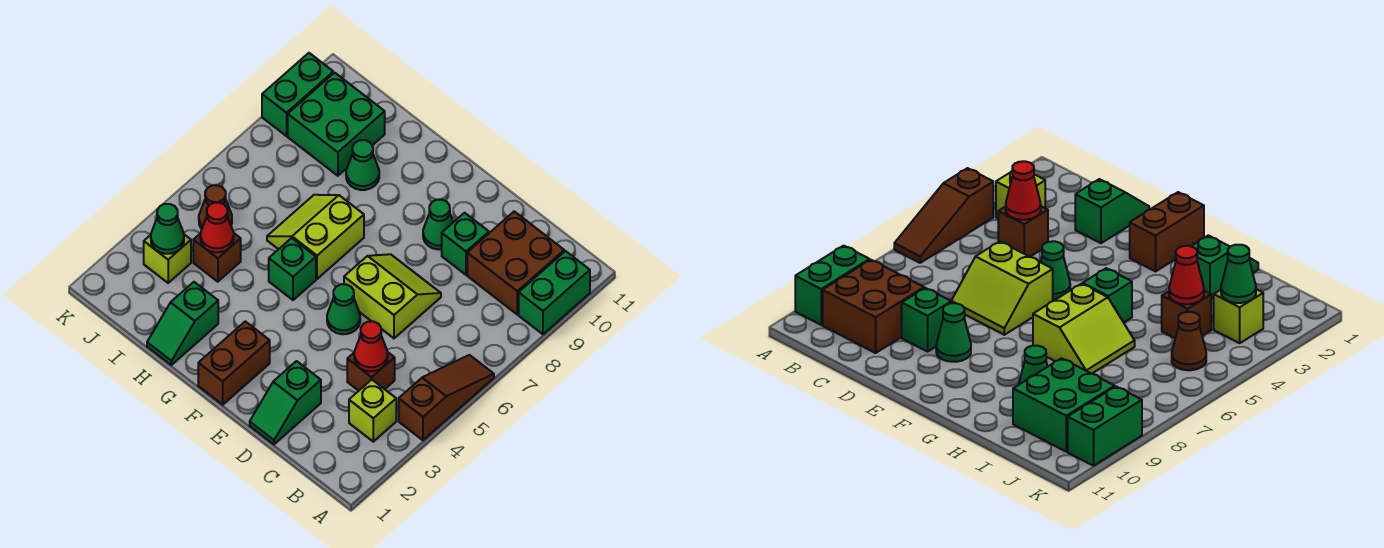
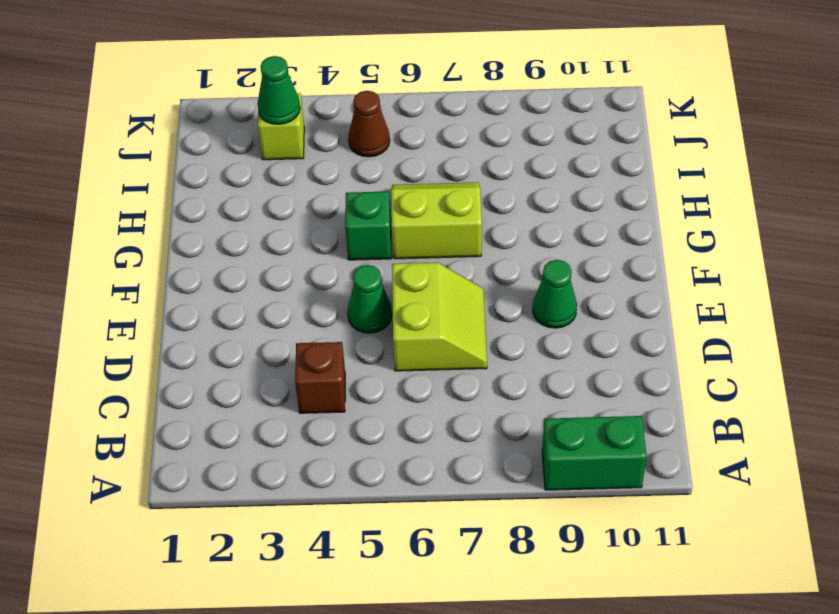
none -> brown 1x3 slope [399,355,494,440]
none -> lime 1x1 brick [349,380,396,442]
none -> brown 2x2 brick [467,211,564,314]

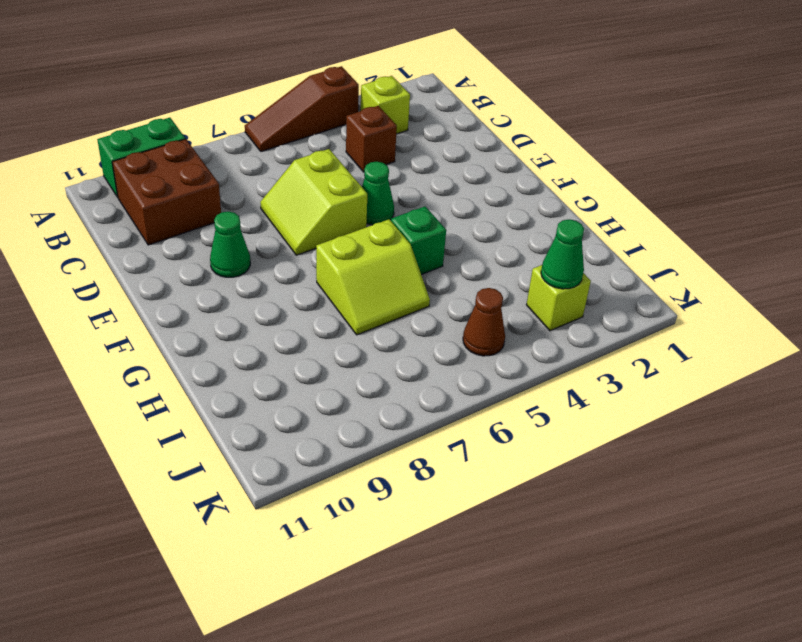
none -> green 1x2 slope [250,361,321,444]
none -> green 1x1 brick [442,213,489,275]
none -> brown 1x2 brick [198,321,270,405]

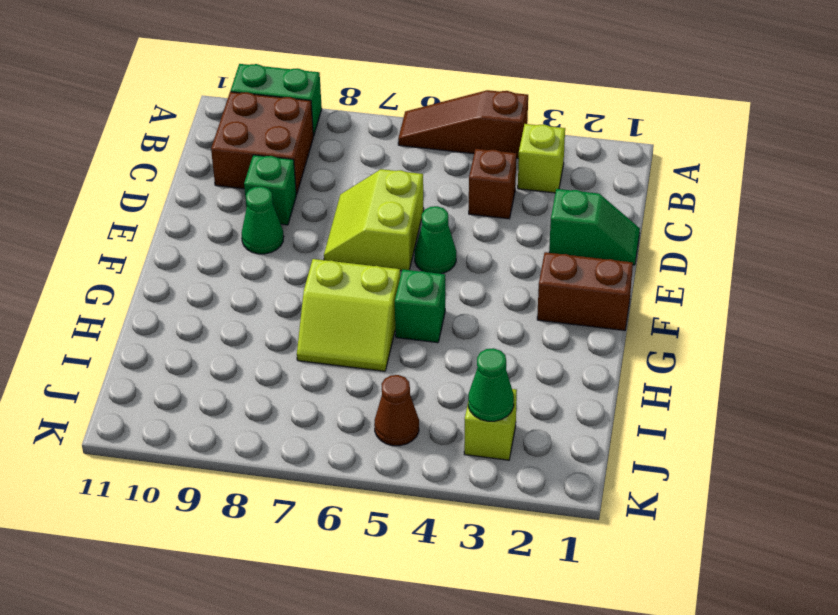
none -> green 1x2 slope [147,282,218,365]
none -> green 1x1 cone [346,140,379,190]
none -> brown 1x1 brick [193,233,241,282]

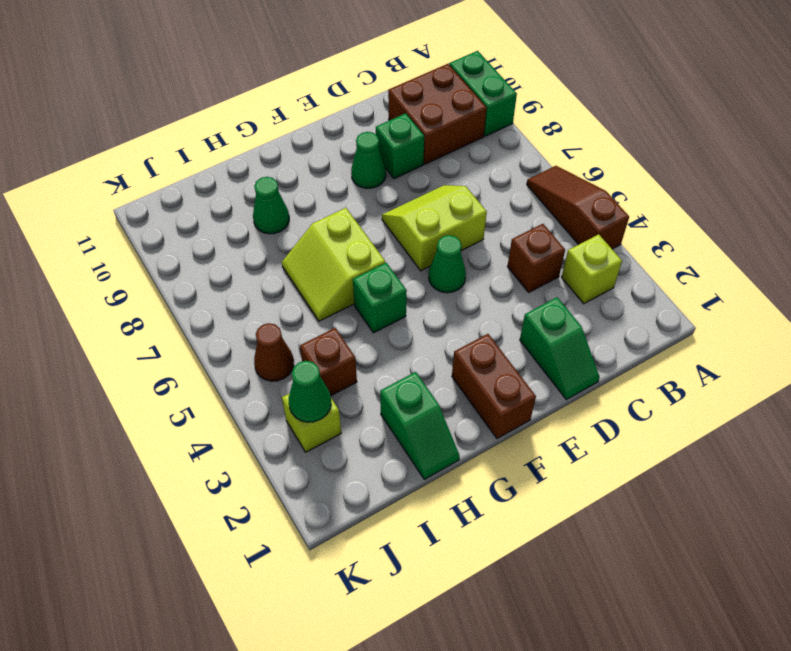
none -> green 2x2 brick [288,73,385,176]
none -> green 1x2 brick [262,53,333,136]
none -> red 1x1 cone [354,321,388,371]

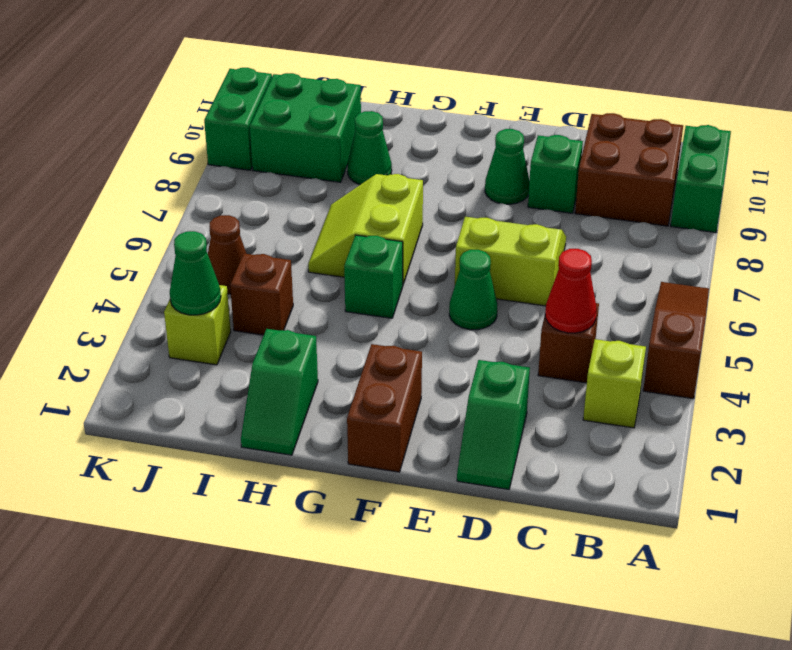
none -> red 1x1 cone [200,203,234,252]

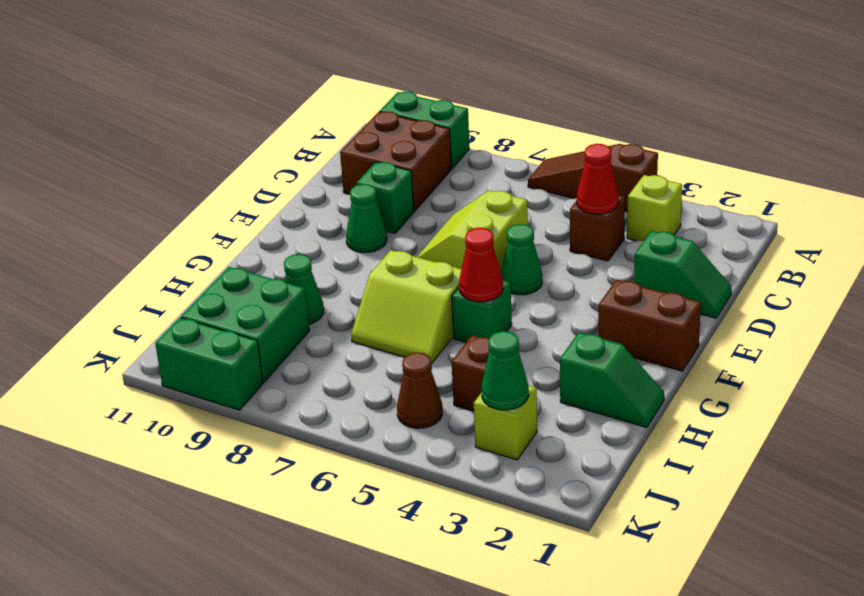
red 1x1 cone [459,228,503,302] -> red 1x1 cone moved to [200,203,234,252]

